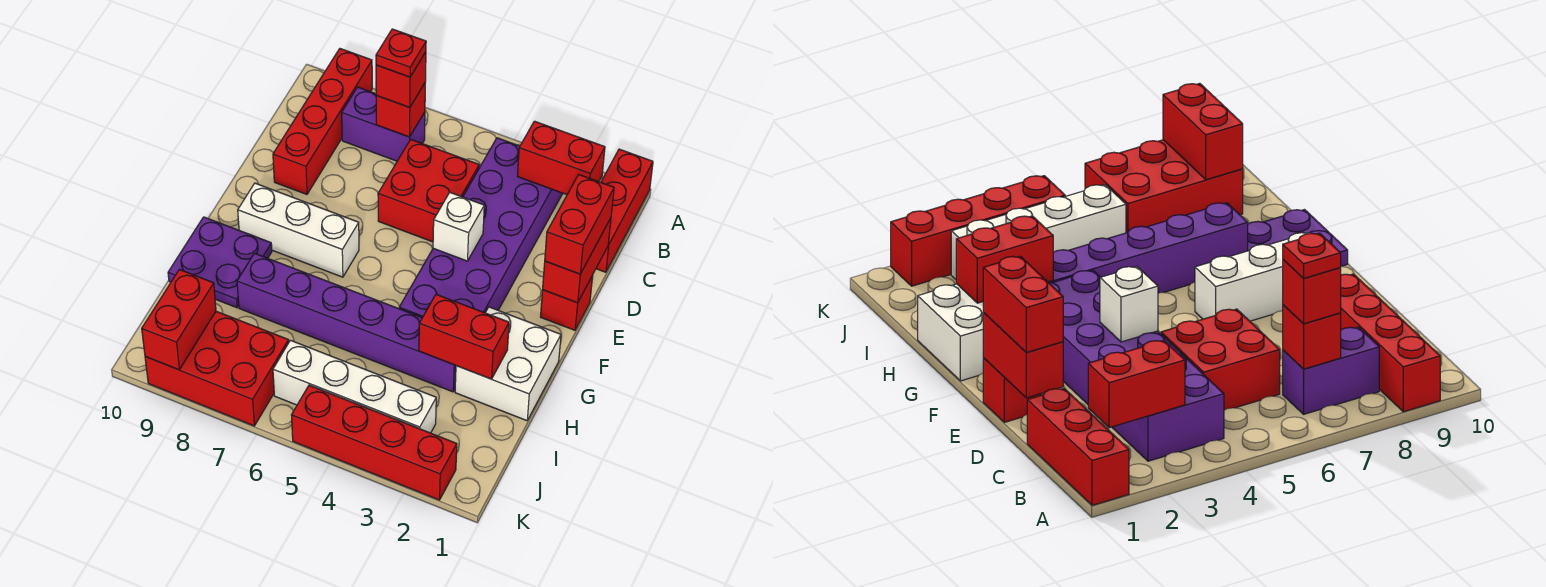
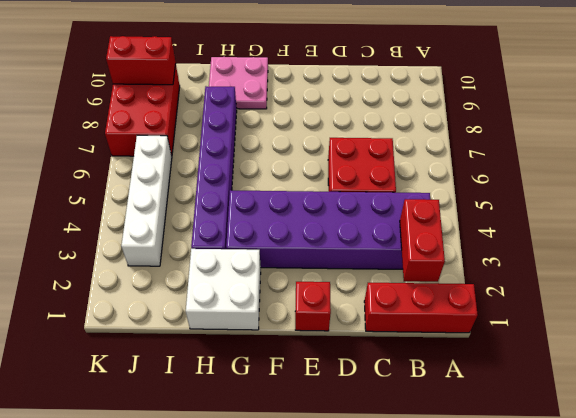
pink 2x2 plate [209,57,268,109] -> purple 2x2 plate [168,217,272,308]
none -> red 1x4 brick [273,49,372,194]
none -> purple 1x2 brick [342,87,425,161]
none -> white 1x3 brick [238,183,359,277]

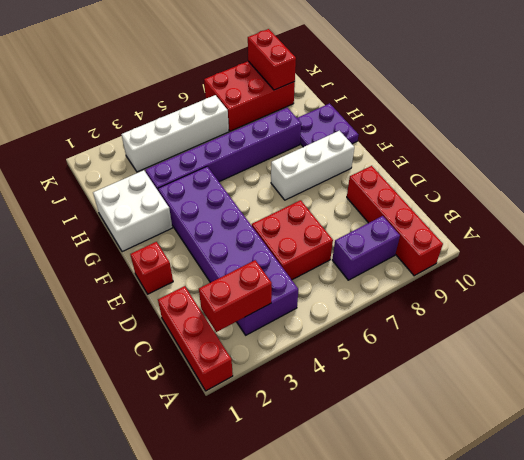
none -> red 1x4 brick [291,385,457,500]
none -> red 1x1 brick [376,83,425,137]
none -> red 1x2 brick [543,218,611,303]

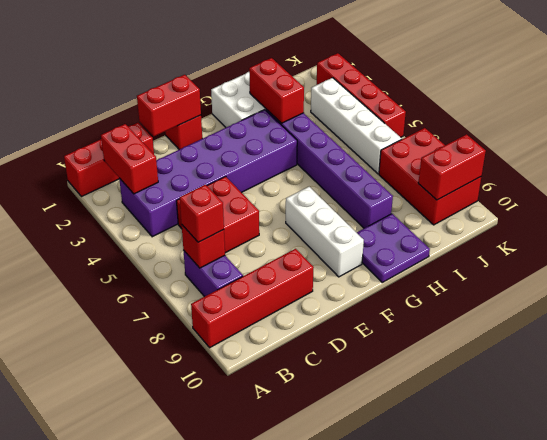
none -> white 1x1 brick [433,192,484,261]
none -> red 1x2 brick [545,175,614,274]
none -> red 1x1 plate [376,29,426,77]

